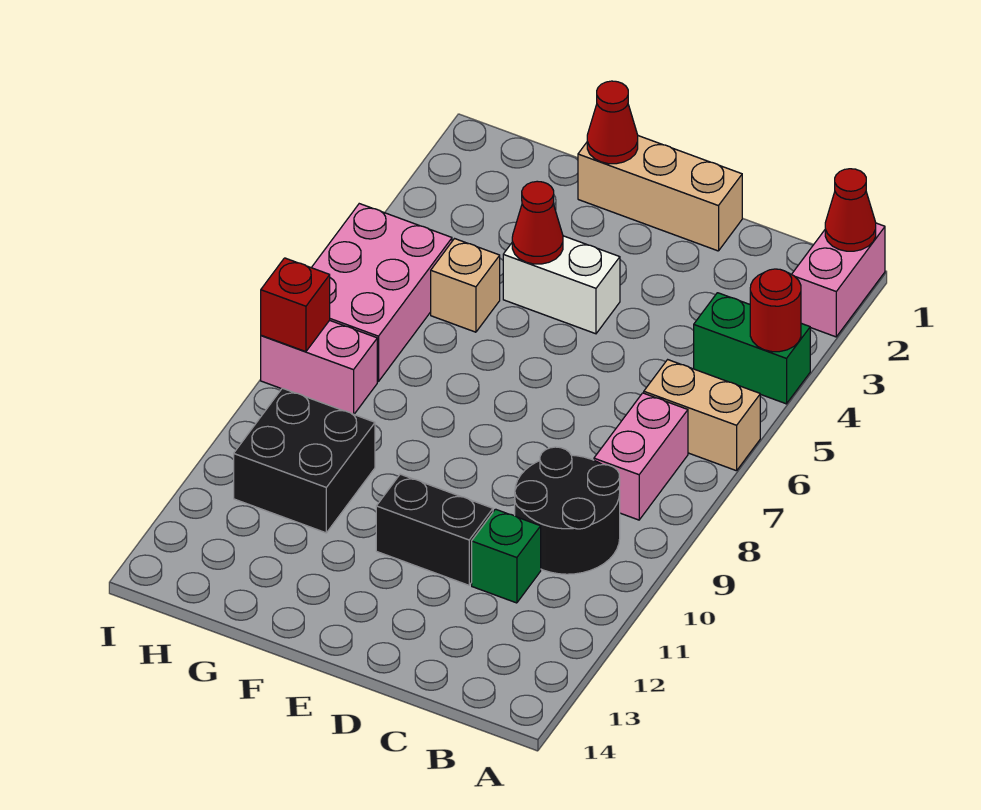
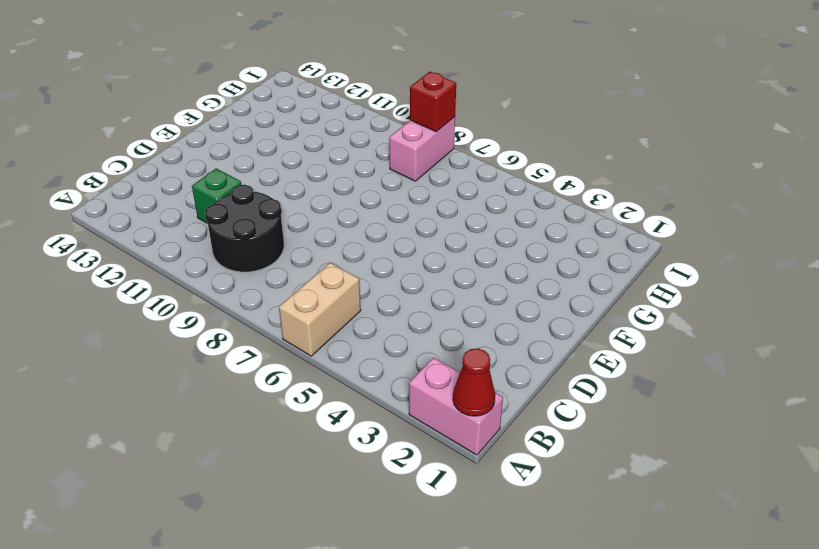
none -> green 1x2 brick [694,293,810,404]
none -> pink 1x2 brick [594,393,688,520]
none -> tan 1x3 brick [578,136,742,251]

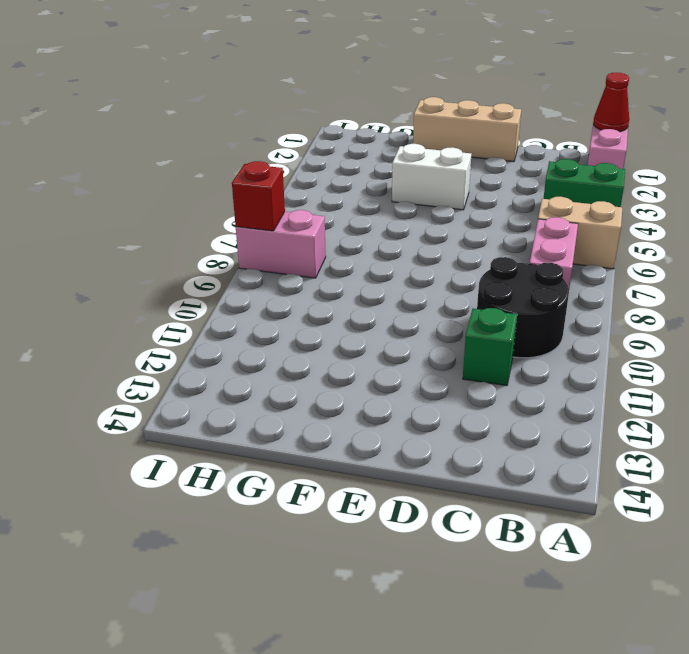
none -> black 1x2 brick [376,474,493,585]
none -> tan 1x1 brick [431,239,500,332]
none -> black 2x2 brick [234,388,375,533]

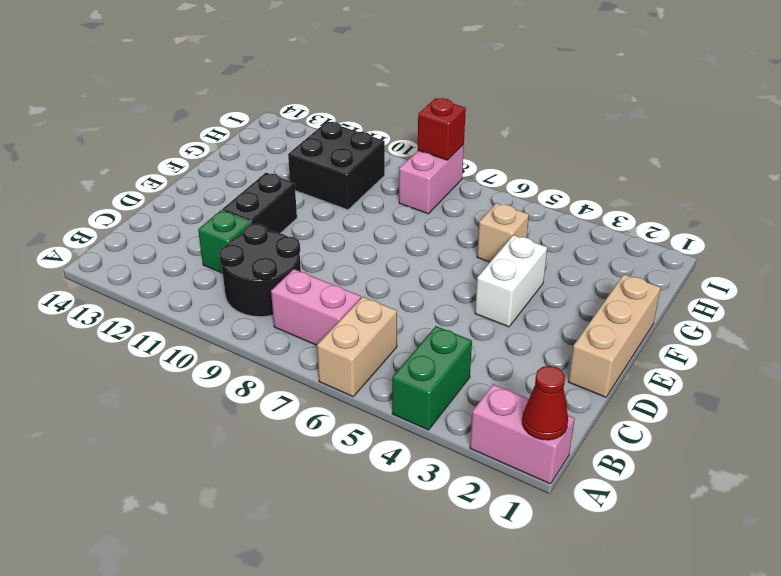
none -> pink 2x3 brick [311,204,452,382]
none -> red 1x1 round brick [750,269,801,352]
none -> red 1x1 cone [587,81,638,164]

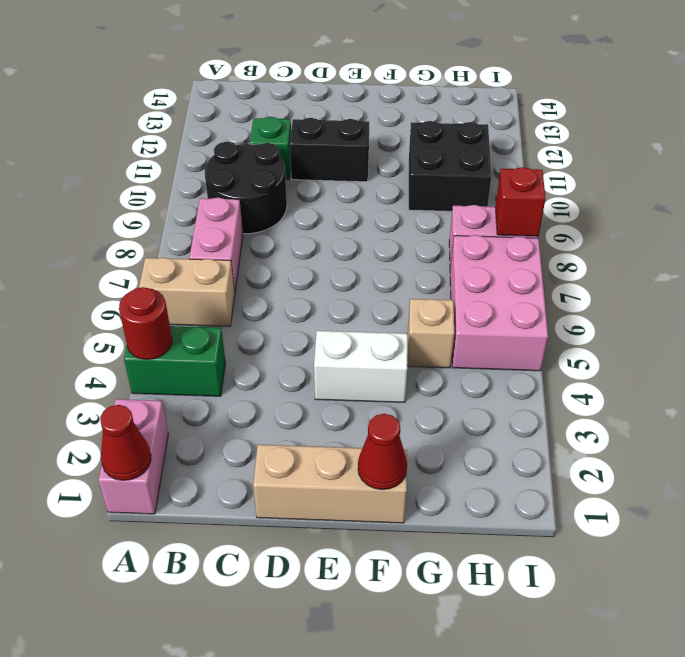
none -> red 1x1 cone [512,181,563,264]

